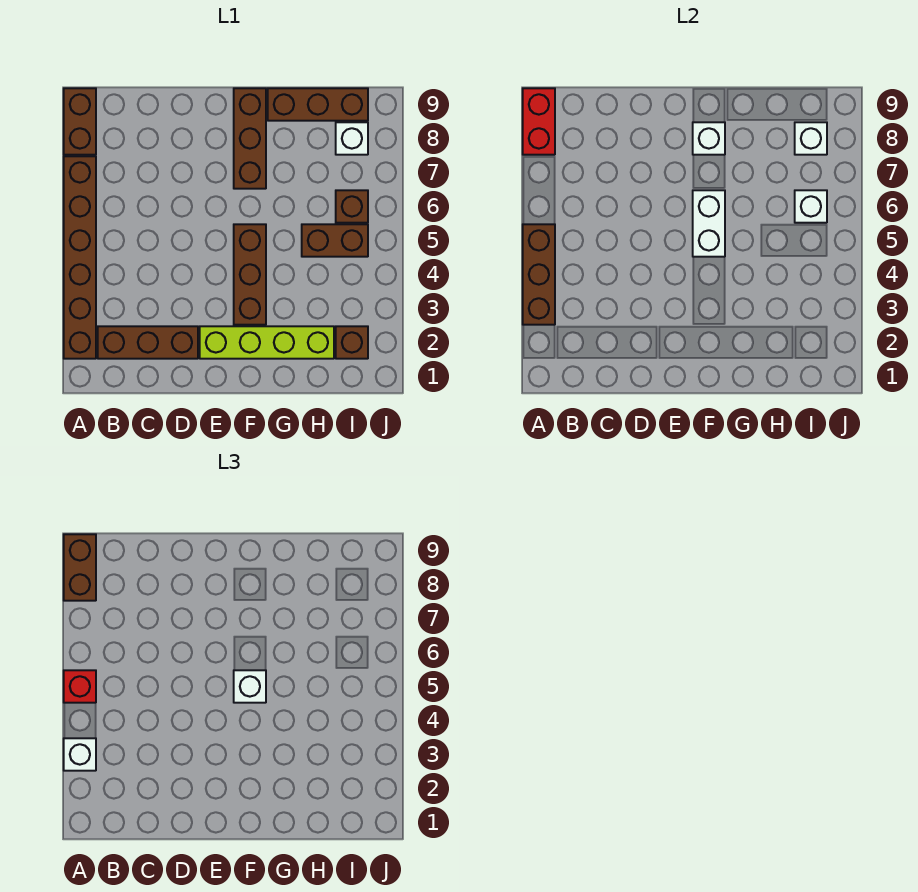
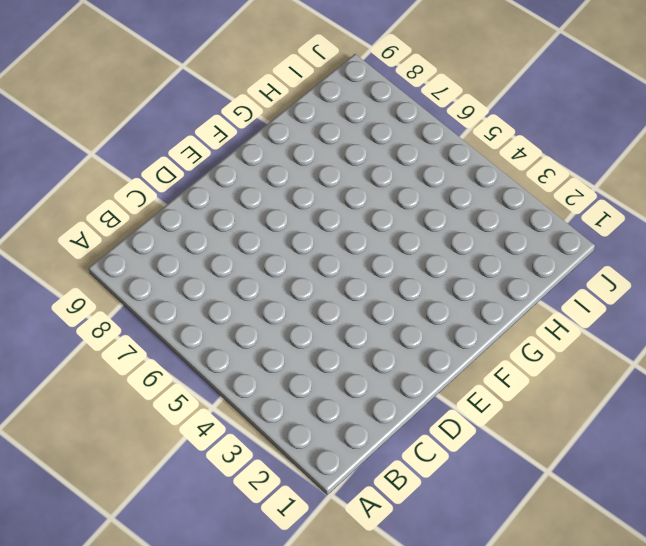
none -> brown 1x6 brick [64,156,96,359]
none -> brown 1x2 brick [64,88,96,155]
none -> brown 1x3 brick [98,326,198,359]

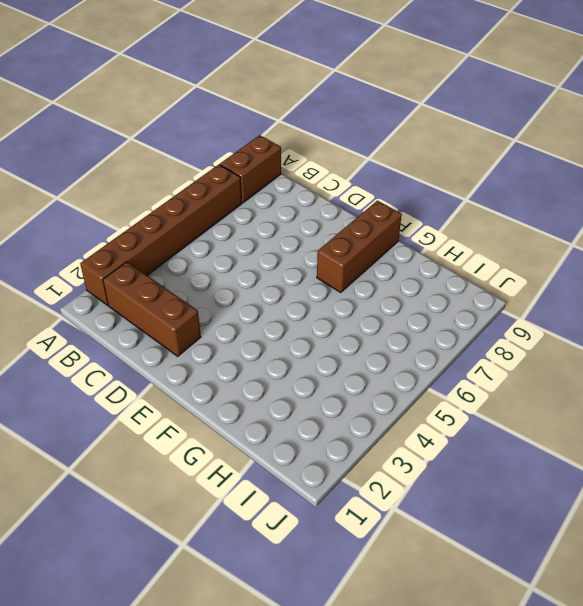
none -> lime 1x4 brick [200,326,334,359]
none -> brown 1x3 brick [234,224,266,325]
none -> brown 1x3 brick [268,88,368,121]

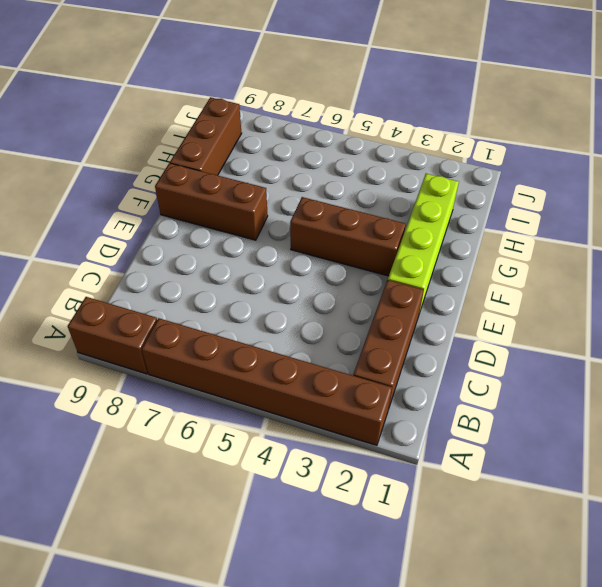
none -> brown 1x2 brick [302,224,368,257]
none -> brown 1x1 brick [336,326,368,359]
none -> brown 1x1 brick [336,190,368,223]

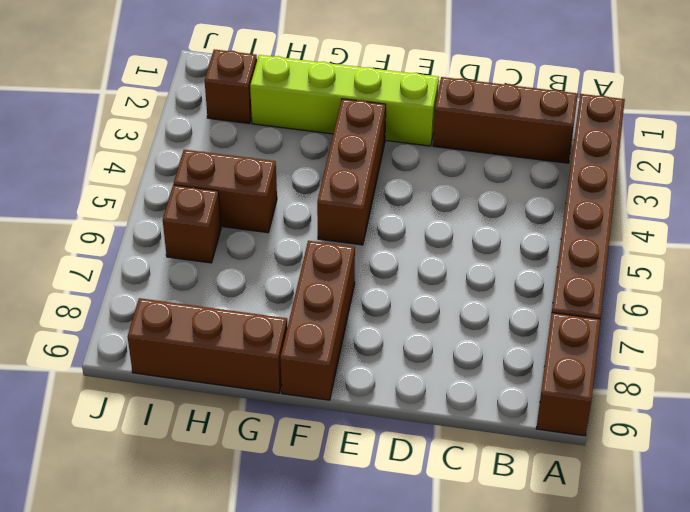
none -> white 1x1 brick [336,122,368,155]
none -> brown 1x3 brick [523,224,555,325]
none -> red 1x2 brick [523,88,555,155]

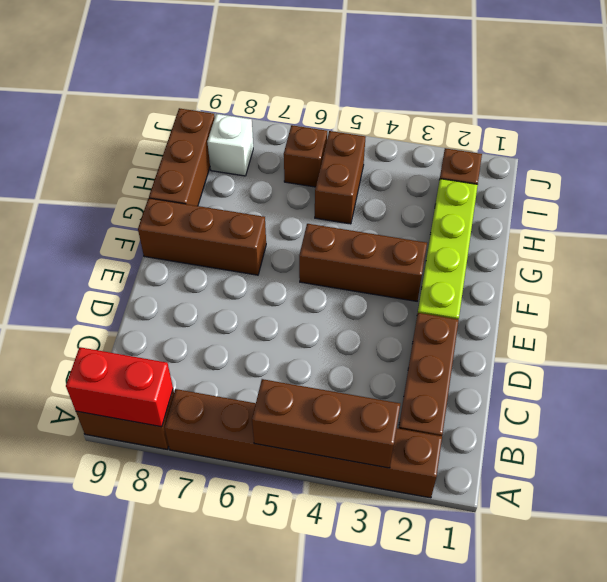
none -> white 1x2 brick [693,190,725,257]
none -> white 1x1 brick [693,122,725,155]
none -> white 1x1 brick [795,190,827,223]

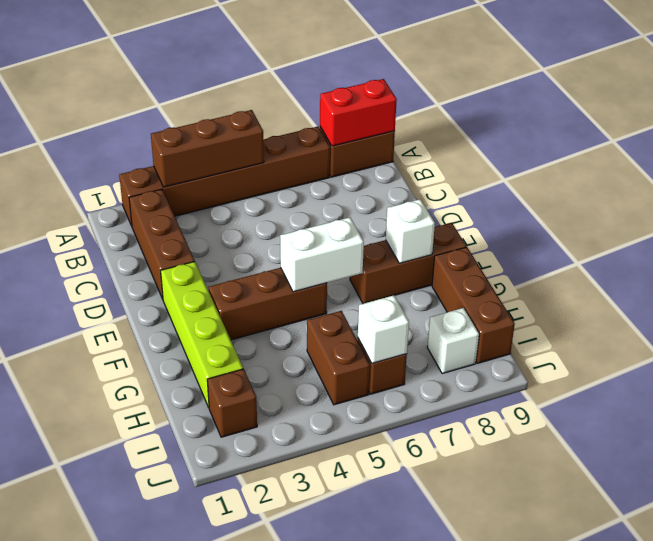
none -> white 1x1 brick [795,122,827,155]
none -> white 1x1 brick [64,738,96,771]
none -> red 1x1 brick [64,670,96,703]

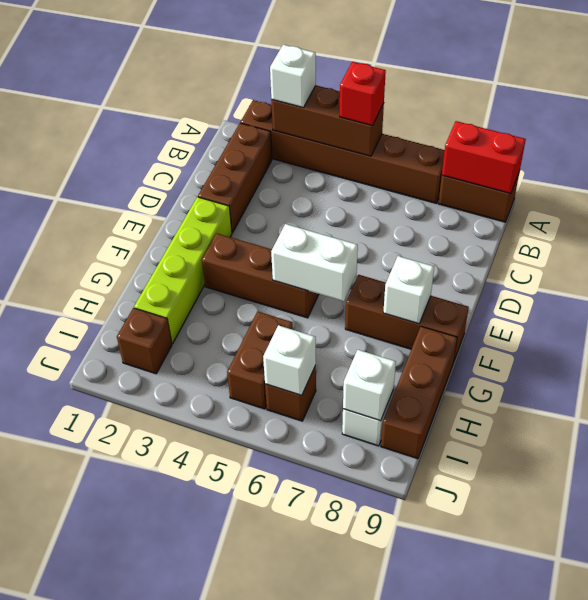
none -> brown 1x2 brick [64,534,96,601]
none -> white 1x1 brick [234,670,266,703]

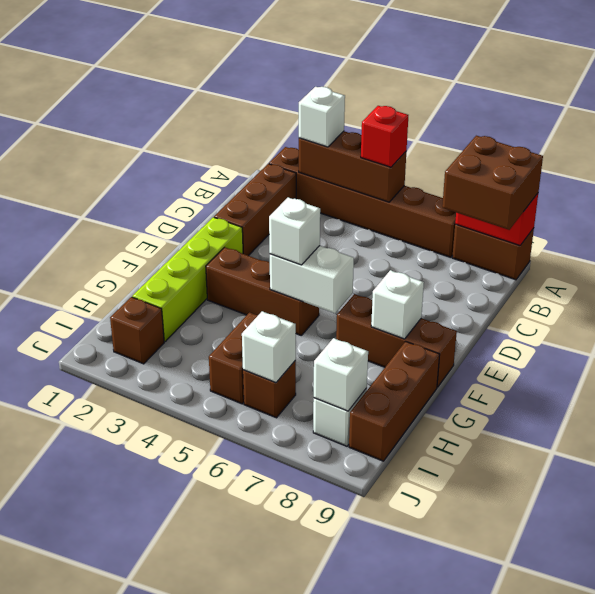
brown 2x2 brick [442,136,543,230] -> brown 1x2 brick [64,534,96,601]

